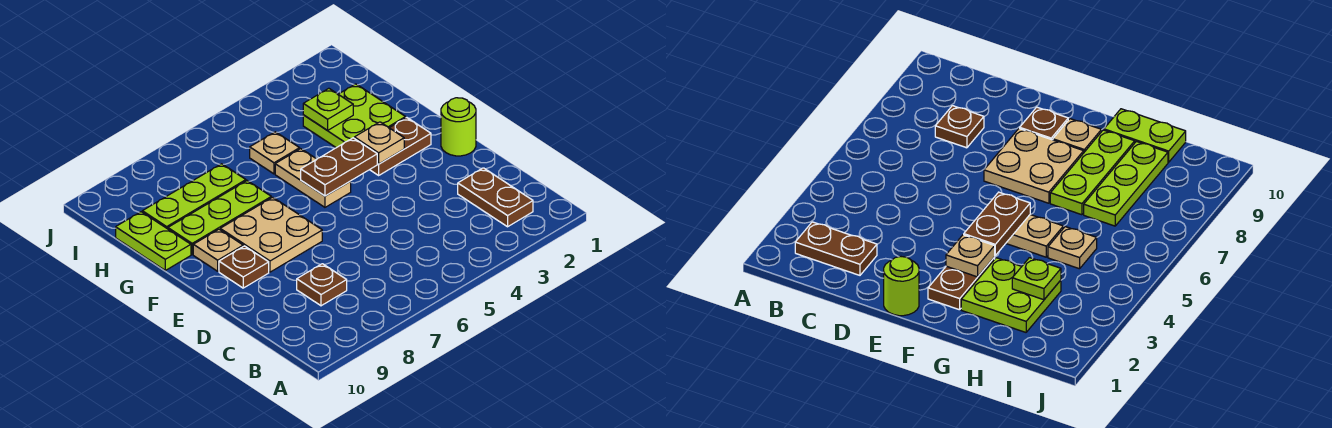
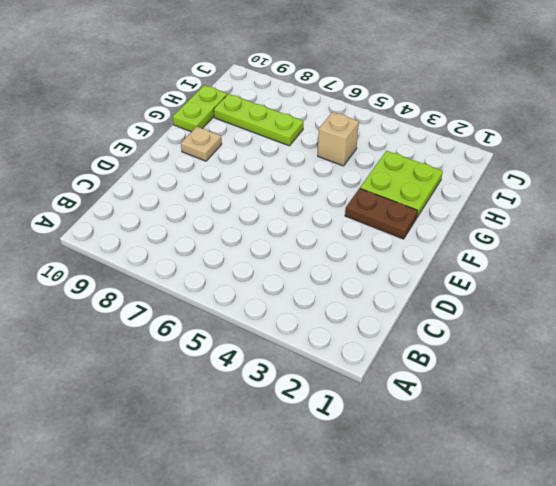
tan 1x1 brick [318,112,359,166] -> tan 1x1 plate [250,132,300,174]
none -> brown 1x2 plate [458,168,533,227]
none -> brown 1x1 plate [297,264,347,306]
none -> lime 1x1 round brick [441,98,476,156]

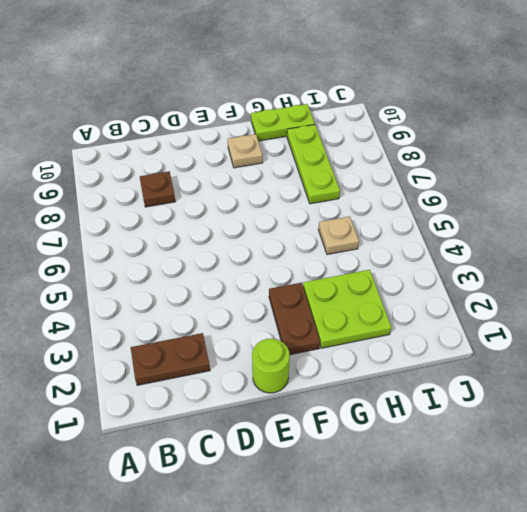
none -> tan 2x2 plate [220,197,322,272]
none -> brown 1x1 plate [219,246,269,288]
none -> tan 1x2 plate [275,149,351,207]

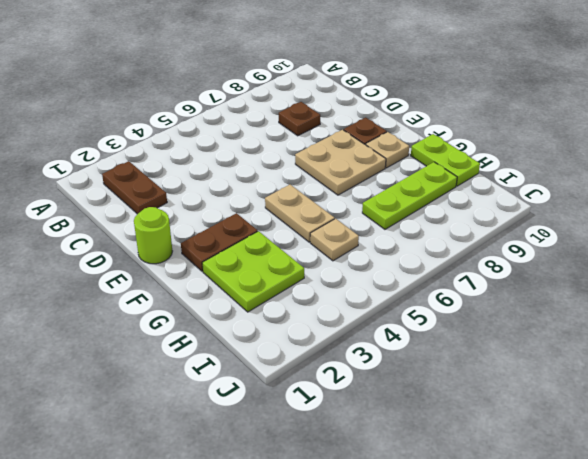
none -> lime 1x3 plate [168,181,271,254]
none -> tan 1x1 plate [354,122,404,164]
none -> brown 1x2 plate [301,138,377,196]

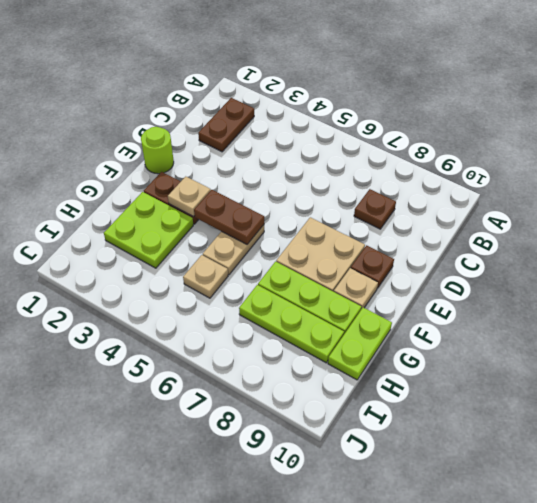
none -> lime 1x1 plate [303,88,353,130]

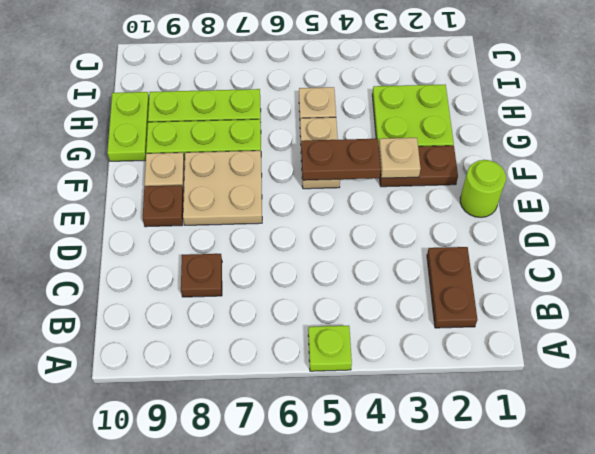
lime 1x1 plate [308,326,352,371] -> lime 1x1 plate moved to [303,88,353,130]

